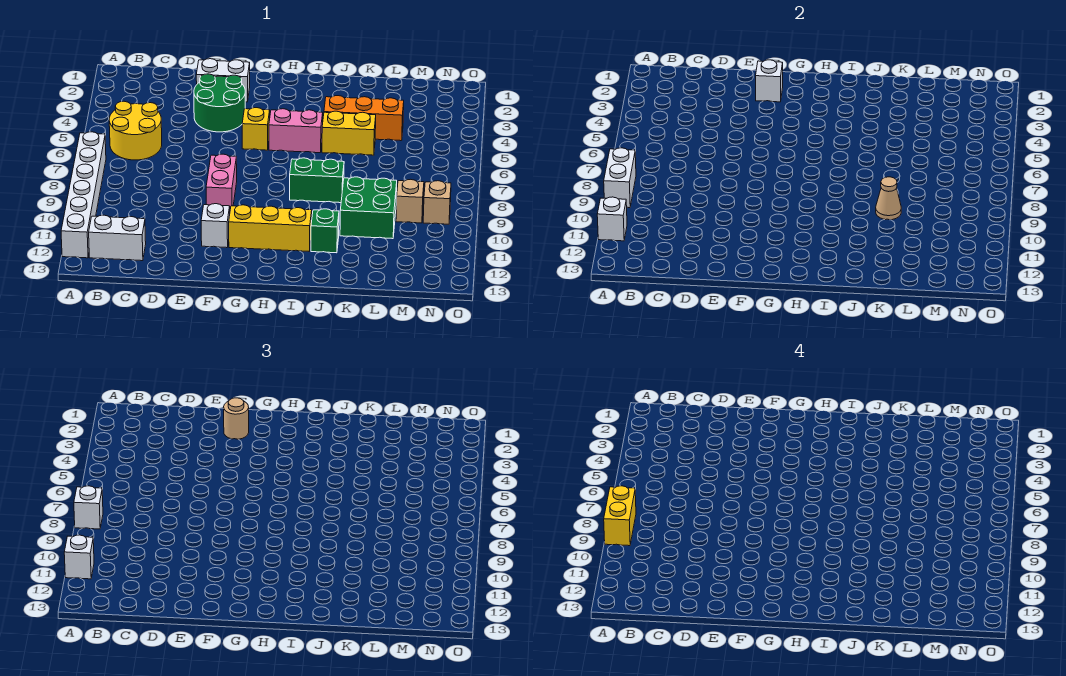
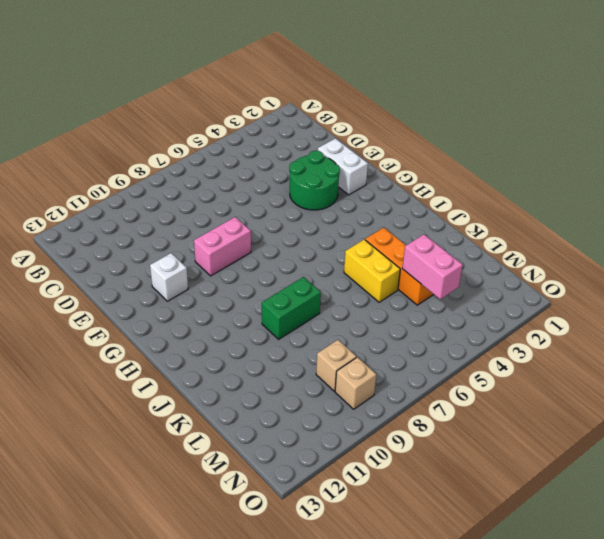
green 1x2 brick [262,277,321,339] -> green 1x2 brick turned to [290,158,344,203]
pink 1x2 brick [402,234,463,299] -> pink 1x2 brick moved to [269,109,323,153]
none -> white 1x6 brick [61,132,106,258]
none -> yellow 2x2 round brick [109,101,162,160]
none -> white 1x2 brick [89,215,146,261]

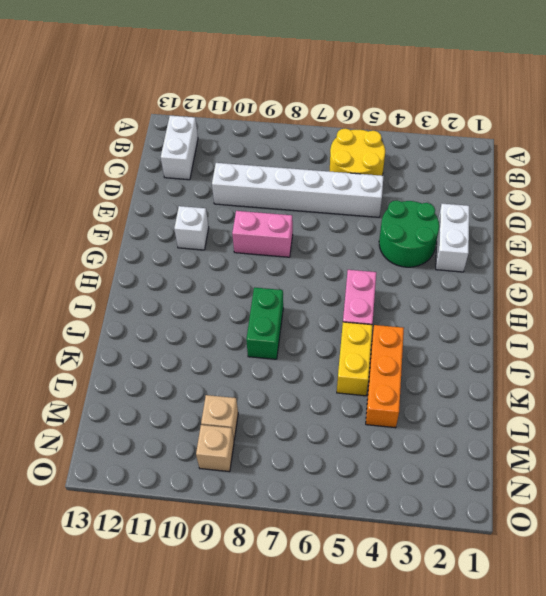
white 1x6 brick [212,163,384,217] -> white 1x6 brick moved to [61,132,106,258]
none -> yellow 1x1 brick [242,108,270,150]
none -> yellow 1x3 brick [229,205,312,251]
none -> green 1x1 brick [311,209,339,253]

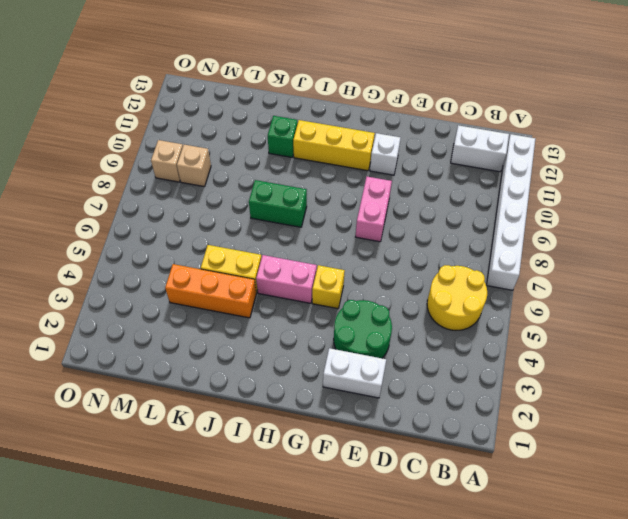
none -> green 2x2 brick [340,177,397,239]
none -> white 1x2 brick [604,148,636,208]
none -> white 1x1 brick [597,197,627,241]

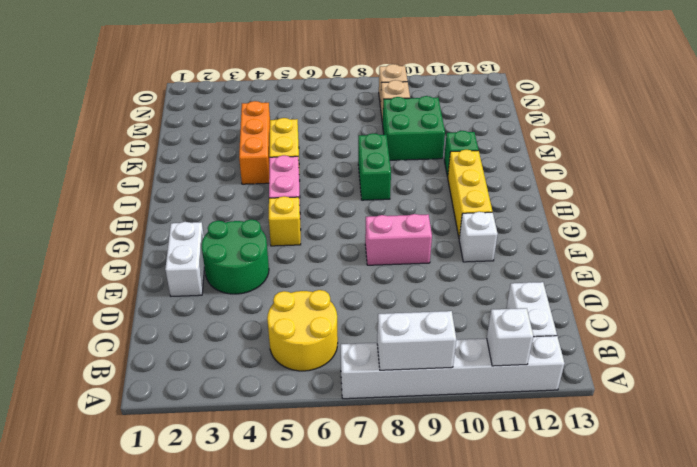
none -> white 1x1 brick [756,60,783,102]
none -> tan 1x1 cone [876,177,901,220]
none -> white 1x1 brick [74,486,103,529]

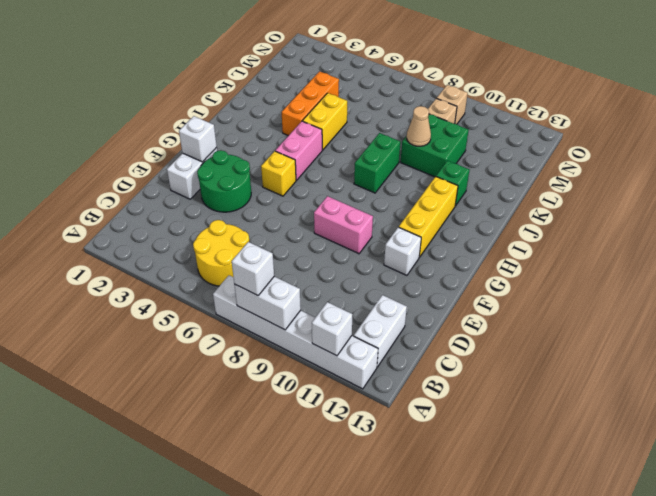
none -> white 1x1 brick [64,535,94,579]
none -> tan 1x1 round brick [224,398,249,439]
none -> yellow 1x2 brick [604,486,636,546]

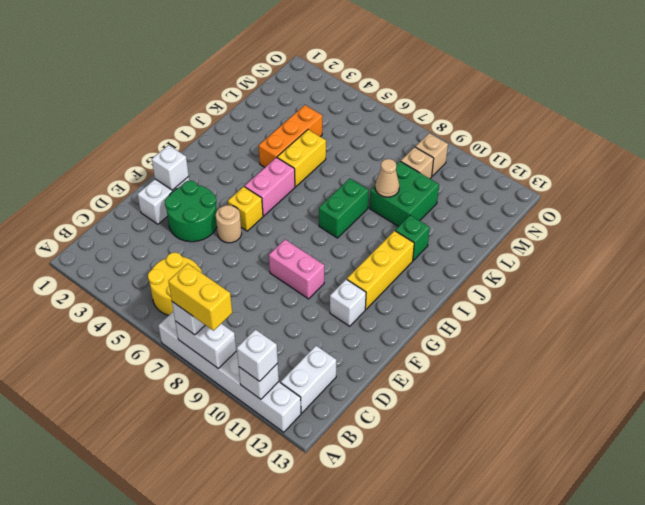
tan 1x1 round brick [216,205,242,243] -> tan 1x1 round brick moved to [224,398,249,439]

